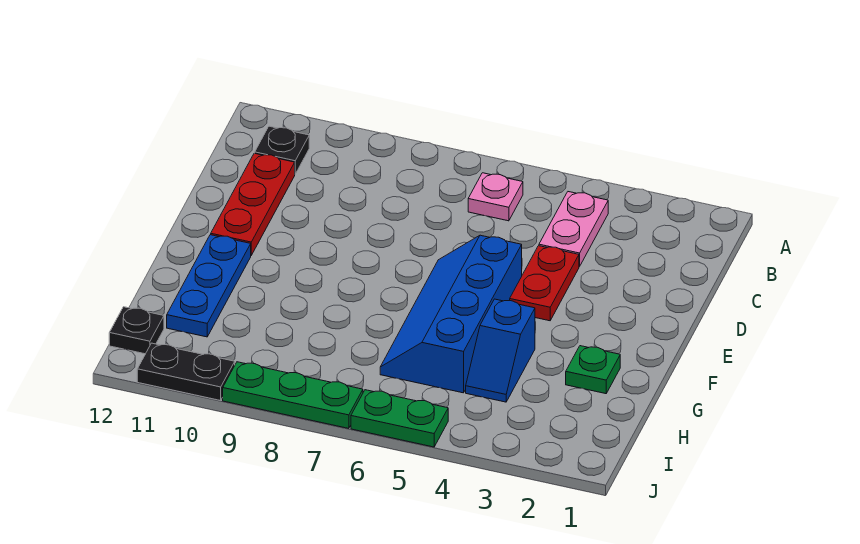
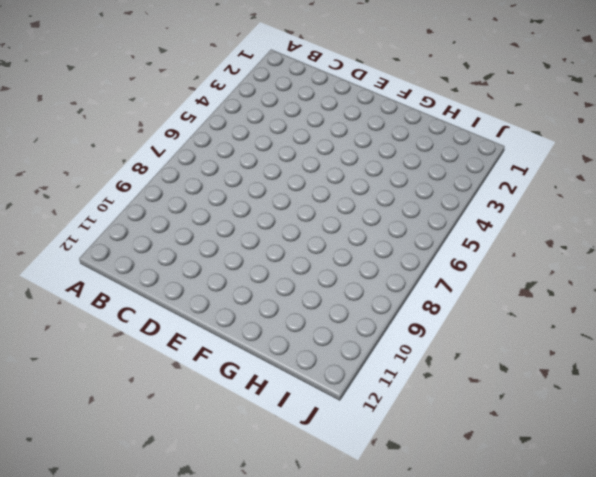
none -> pink 1x2 plate [539,192,608,267]
none -> pink 1x1 plate [468,173,523,221]
none -> black 1x1 plate [255,126,309,174]

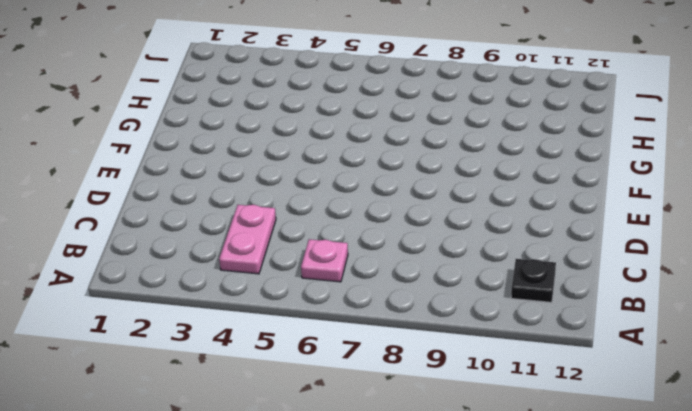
none -> red 1x3 plate [211,153,295,255]
none -> red 1x2 plate [510,246,579,321]
none -> blue 2x4 slope [380,235,522,393]

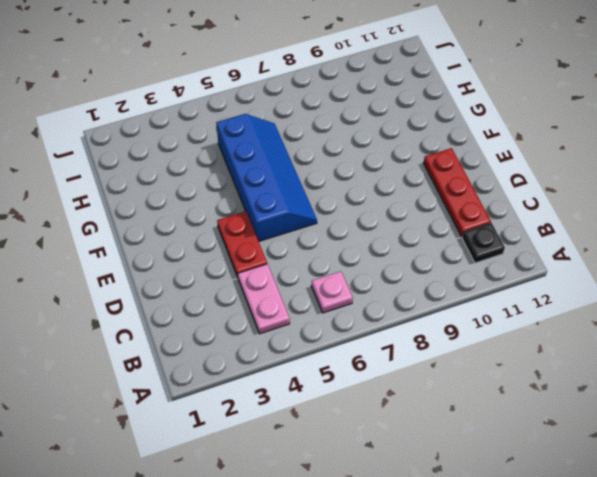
none -> blue 1x3 plate [167,235,251,337]
none -> green 1x1 plate [566,346,620,394]
none -> blue 1x2 slope [466,299,535,402]

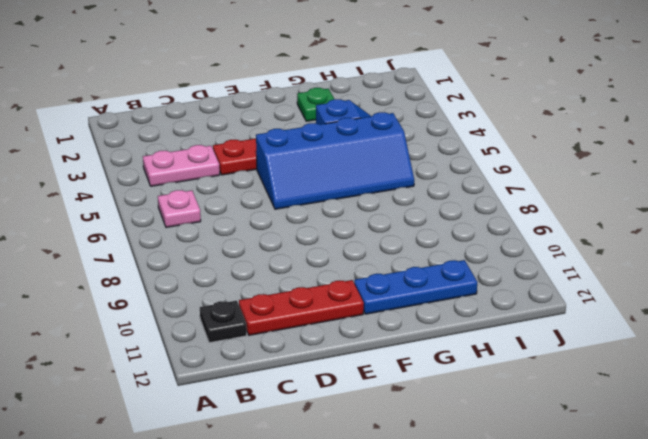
none -> black 1x1 plate [109,307,164,354]
none -> green 1x2 plate [351,390,448,447]
none -> green 1x3 plate [223,362,363,428]

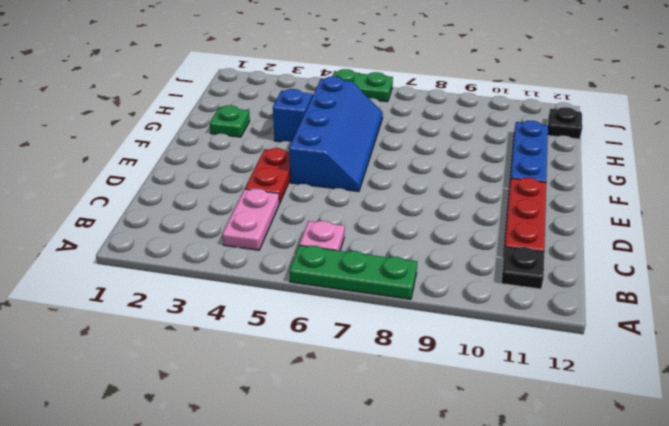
green 1x3 plate [289,245,417,299] -> green 1x3 plate moved to [223,362,363,428]
none -> black 1x2 plate [137,343,235,401]

